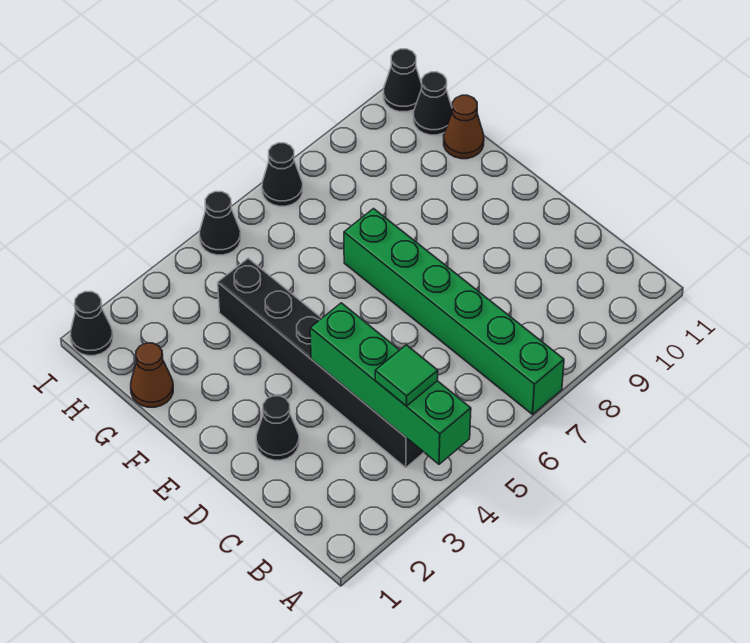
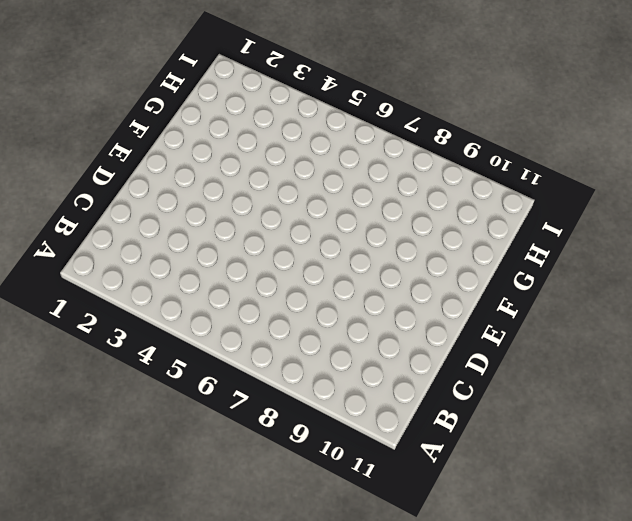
none -> green 1x6 brick [344,209,564,414]
none -> black 1x6 brick [218,258,424,468]
none -> black 1x1 cone [256,396,299,460]

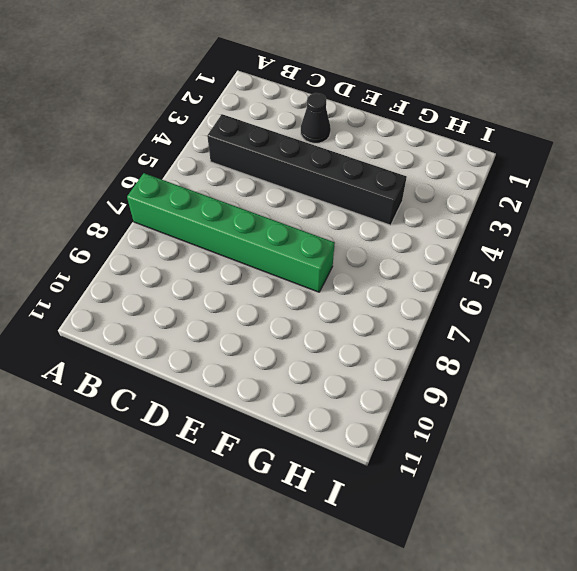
none -> brown 1x1 cone [131,343,173,407]
none -> brown 1x1 cone [444,95,484,159]
none -> black 1x1 cone [413,72,452,135]

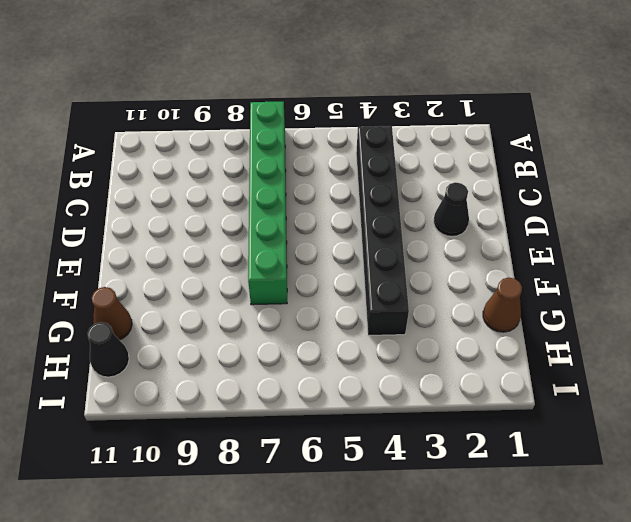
none -> black 1x1 cone [70,292,113,356]
none -> black 1x1 cone [200,192,241,255]
none -> black 1x1 cone [262,143,303,206]

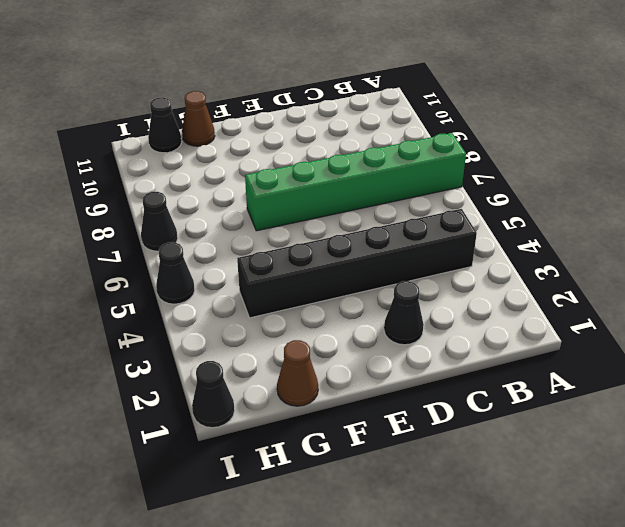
none -> black 1x1 cone [383,49,422,112]
none -> green 1x4 brick [310,303,471,464]
none -> green 1x1 tile [375,345,438,406]

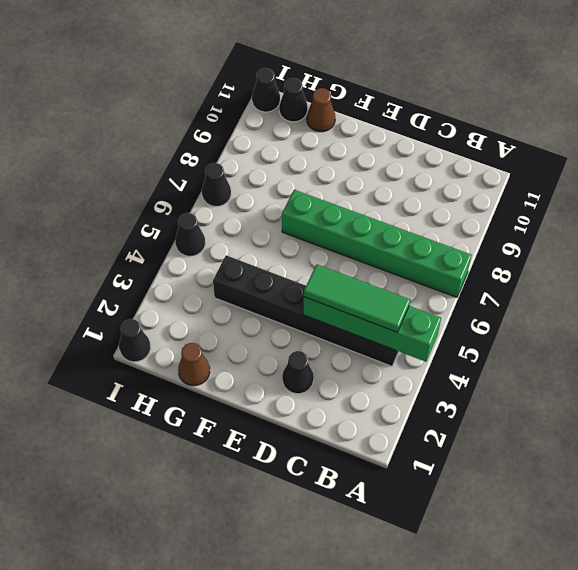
green 1x3 tile [304,264,410,332] -> green 1x1 tile [375,345,438,406]

